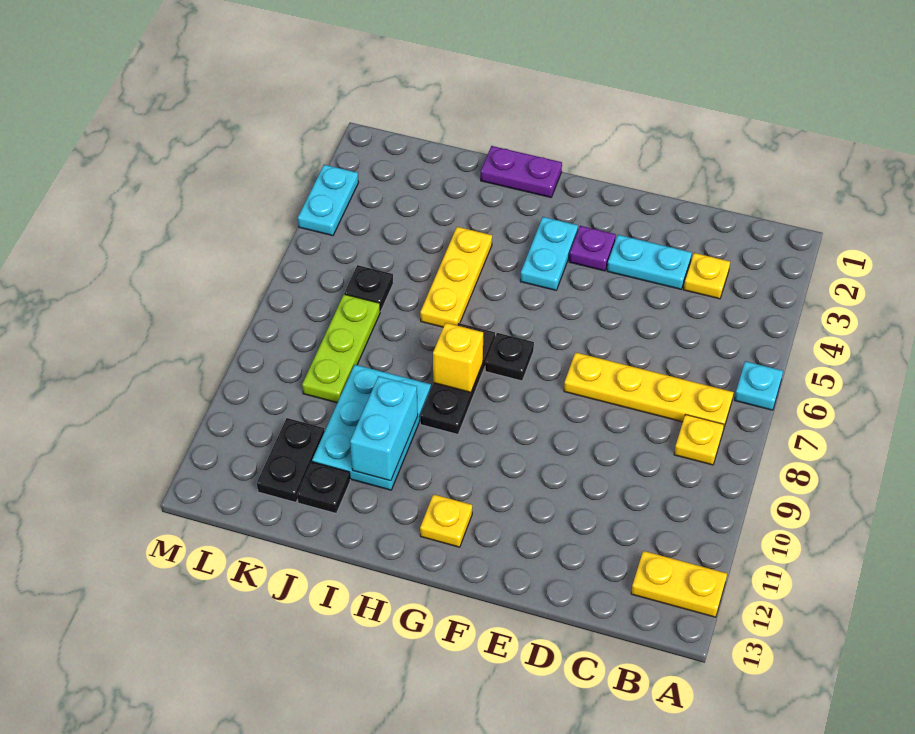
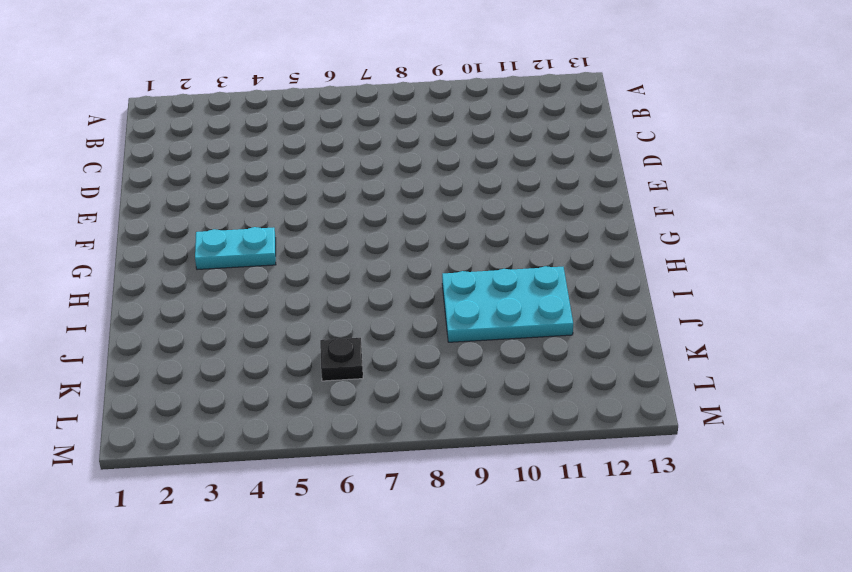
none -> cyan 1x1 plate [735,361,783,410]
none -> yellow 1x2 plate [631,551,727,617]
none -> yellow 1x4 plate [564,352,734,430]

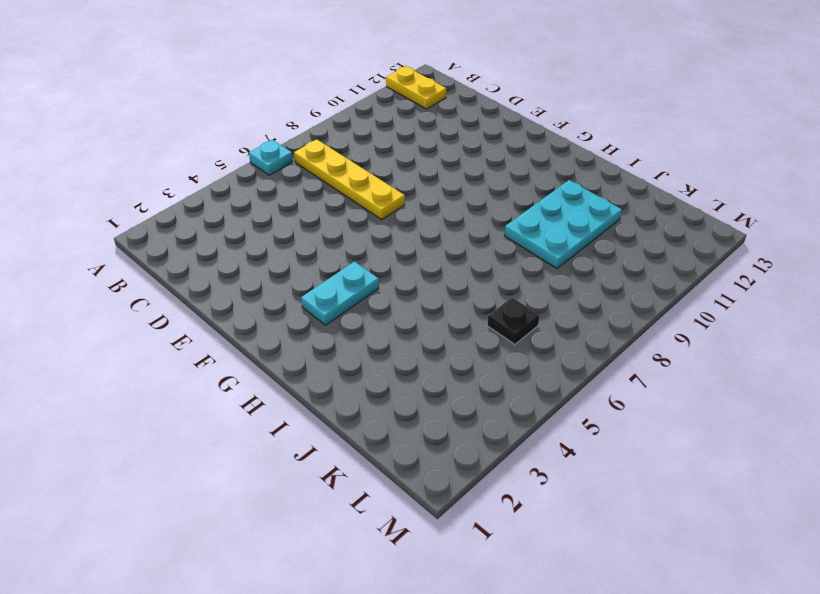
none -> yellow 1x1 plate [674,415,724,465]
none -> yellow 1x1 plate [684,253,730,299]
none -> cyan 1x2 plate [607,235,692,289]

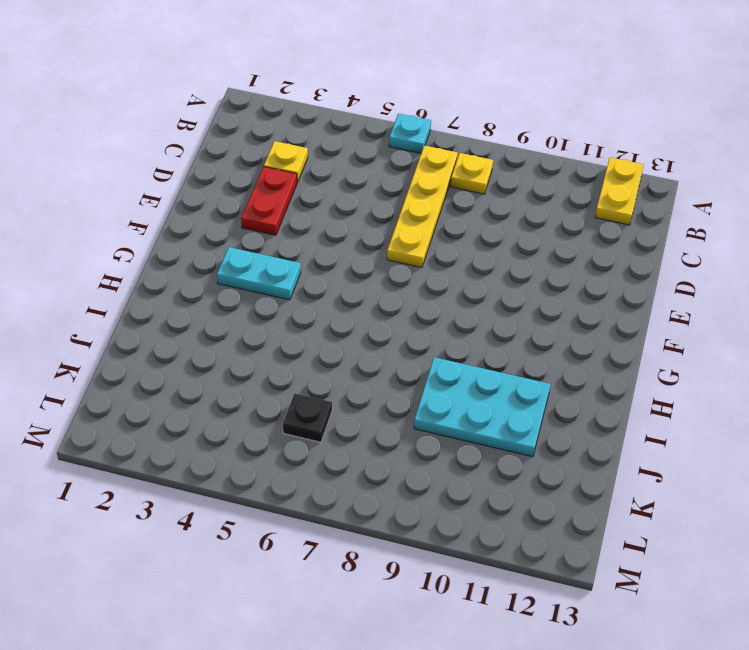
red 1x2 plate [241,167,297,235] -> cyan 1x2 plate [607,235,692,289]
none -> purple 1x1 plate [569,226,616,271]
none -> black 1x1 plate [485,333,534,381]
none -> yellow 1x1 plate [420,494,472,547]

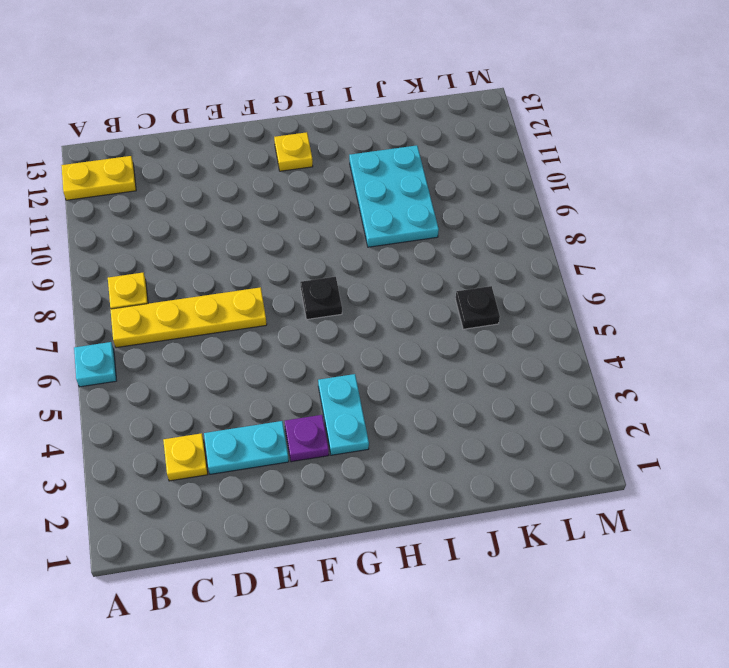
none -> purple 1x2 plate [481,146,562,197]
none -> black 1x3 plate [420,323,495,434]
none -> yellow 1x3 plate [420,227,492,327]

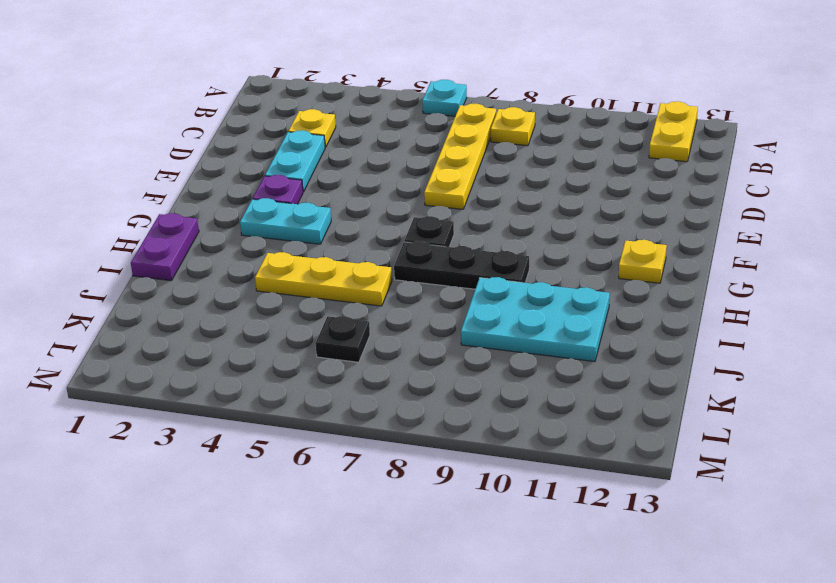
none -> black 1x1 plate [297,462,350,513]
none -> lime 1x3 plate [302,294,380,403]
none -> black 1x2 plate [257,418,325,502]

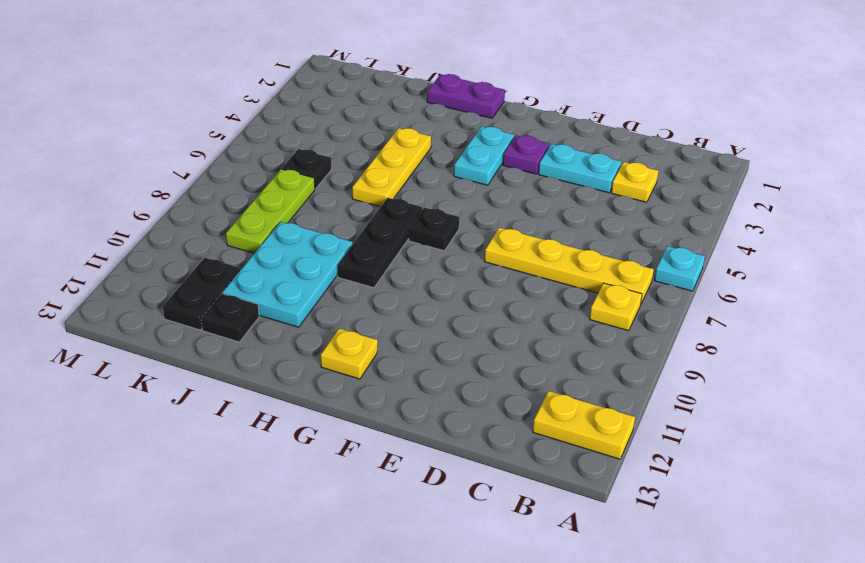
none -> cyan 1x2 plate [298,165,359,236]
none -> yellow 1x1 brick [433,323,483,392]
none -> cyan 1x2 brick [350,376,418,481]

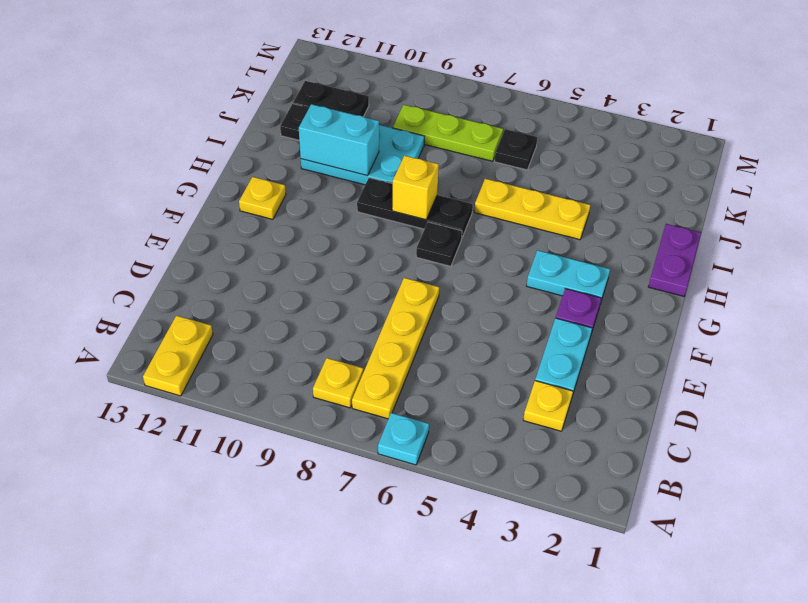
none -> cyan 1x2 plate [298,165,359,236]

